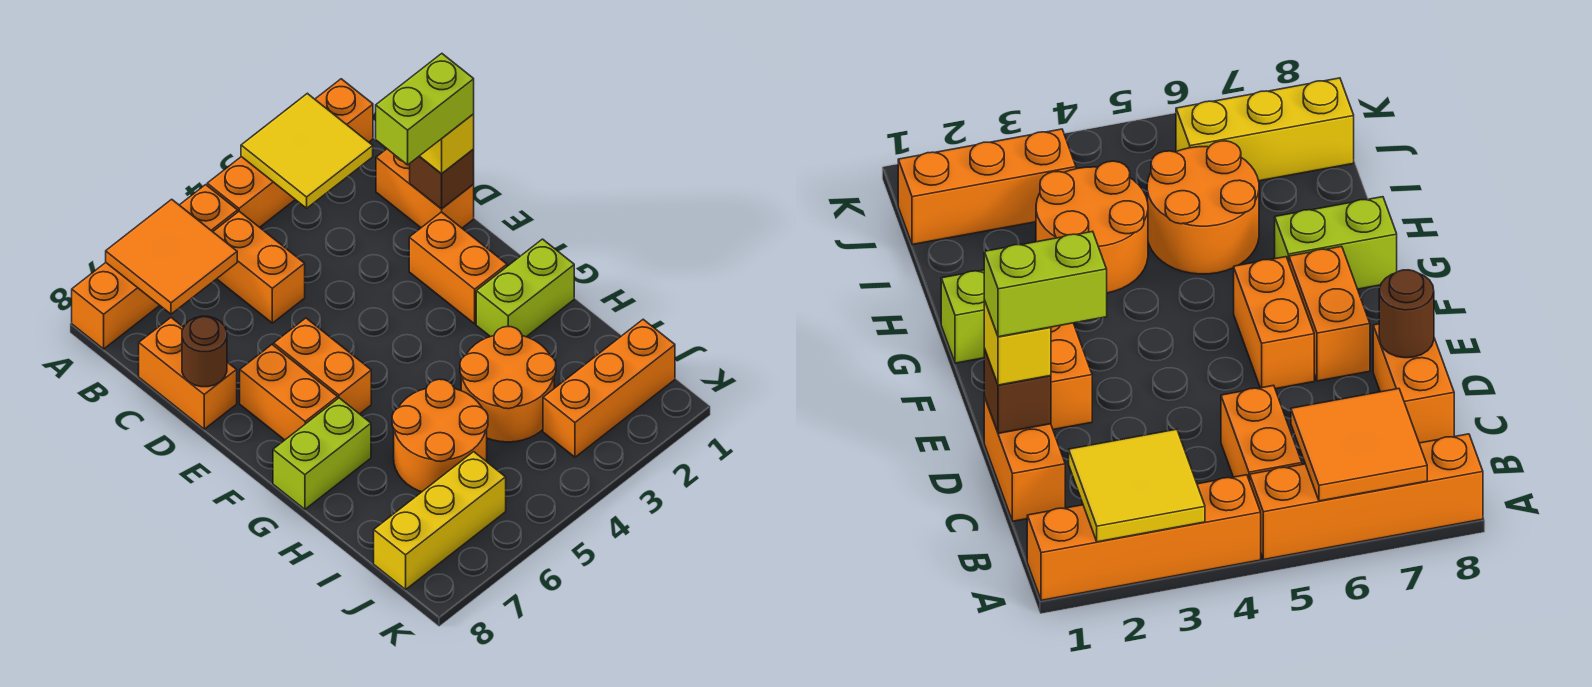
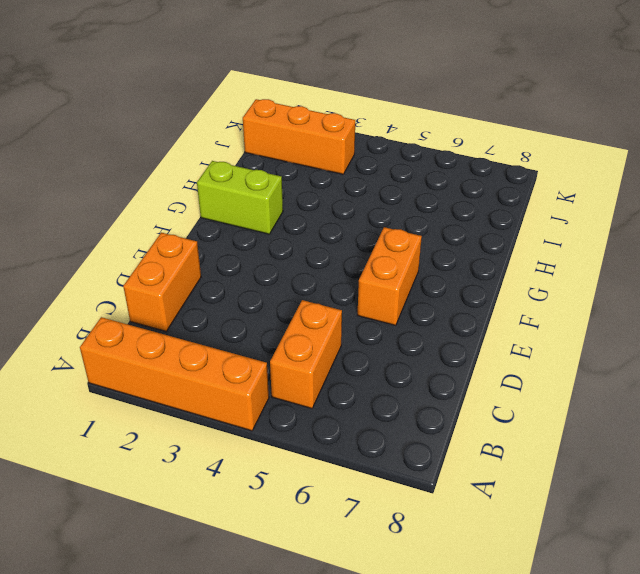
none -> orange 1x4 brick [72,185,238,349]
none -> orange 1x2 brick [139,318,237,429]
none -> orange 1x2 brick [409,212,507,324]

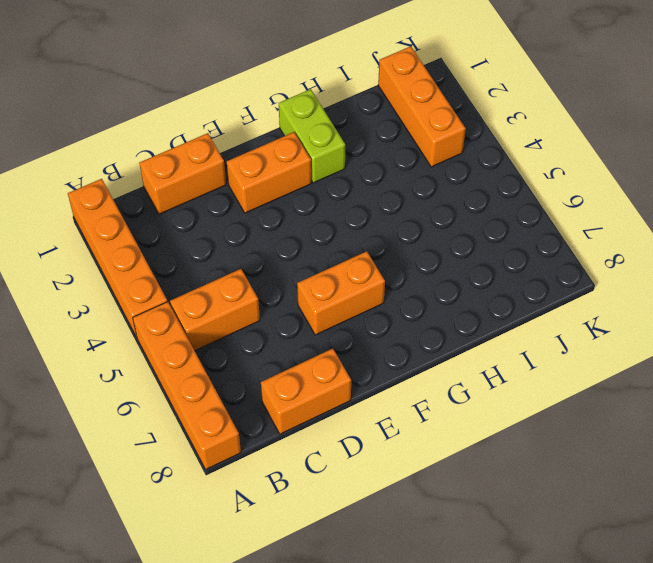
none -> orange 1x2 brick [240,345,338,440]
none -> lime 1x2 brick [273,398,371,509]
none -> orange 2x2 round brick [460,327,556,442]

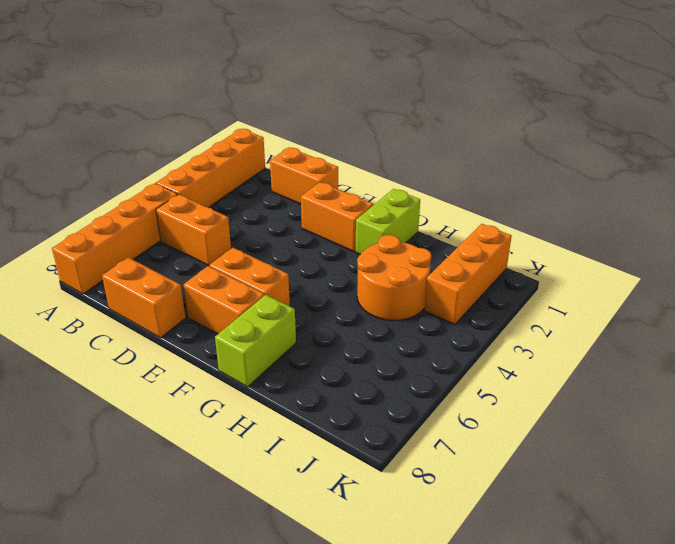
none -> orange 2x2 round brick [392,379,488,492]
none -> yellow 1x3 brick [374,452,506,590]
none -> yellow 2x2 tile [241,93,373,208]

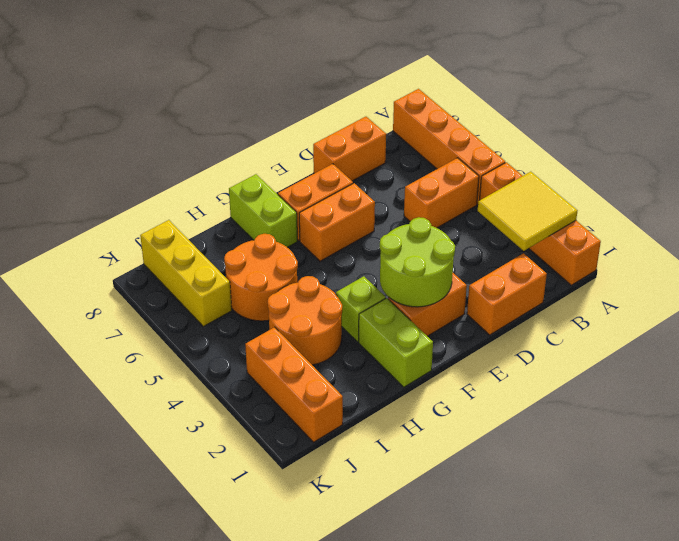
lime 2x2 round brick [380,217,455,307] -> none
lime 1x1 brick [336,276,386,342] -> none
none -> orange 2x2 tile [106,199,237,314]
none -> brown 1x1 brick [410,149,474,209]
none -> brown 1x1 round brick [182,316,227,387]

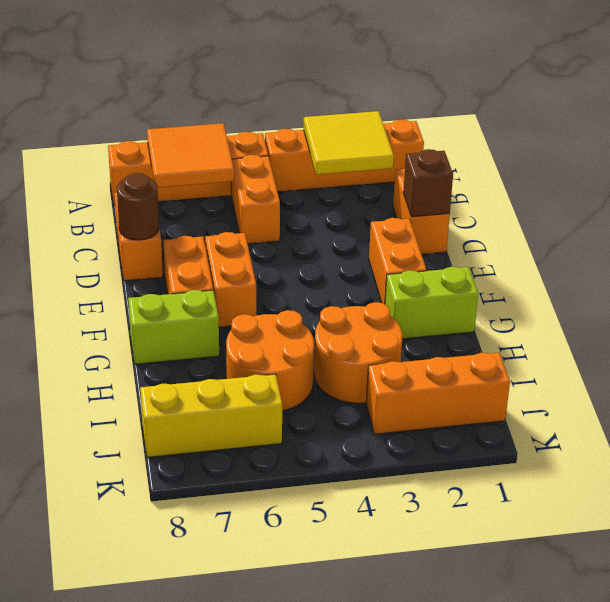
none -> yellow 1x1 brick [420,114,474,174]
none -> lime 1x2 brick [376,54,474,165]

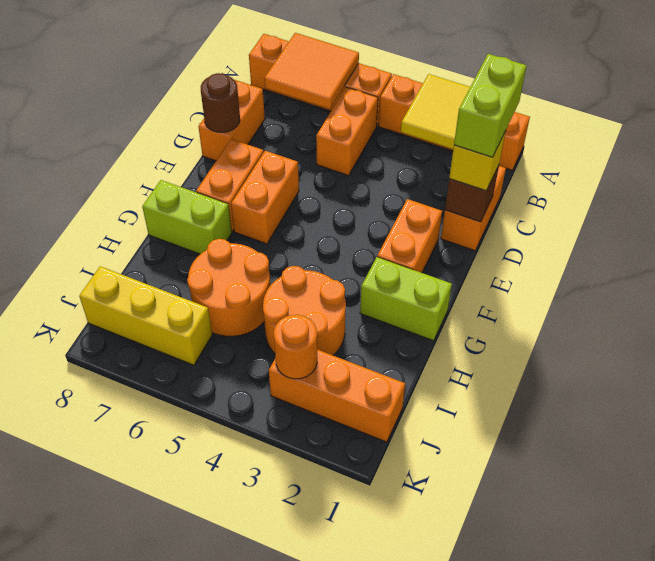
lime 1x2 brick [454,54,527,157] -> lime 1x2 brick turned to [376,54,474,165]
orange 1x1 round brick [274,315,317,379] -> none

